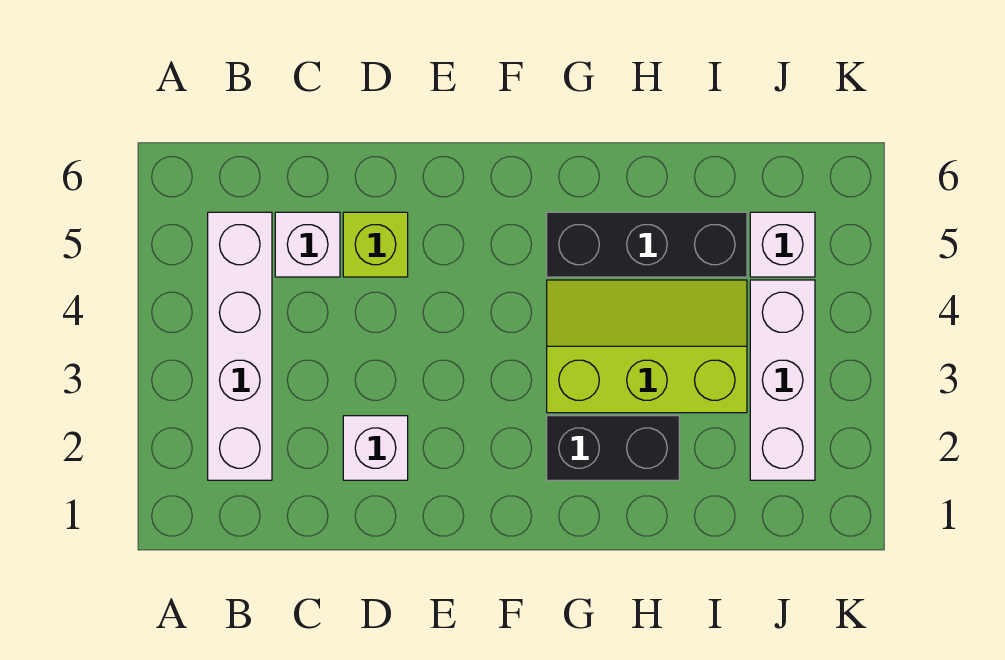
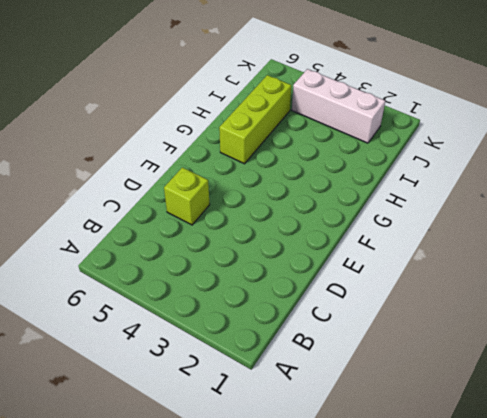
lime 1x3 brick [219,75,291,164] -> black 1x3 brick [547,212,747,277]
none -> white 1x4 brick [208,212,272,480]
none -> white 1x1 brick [275,212,340,277]

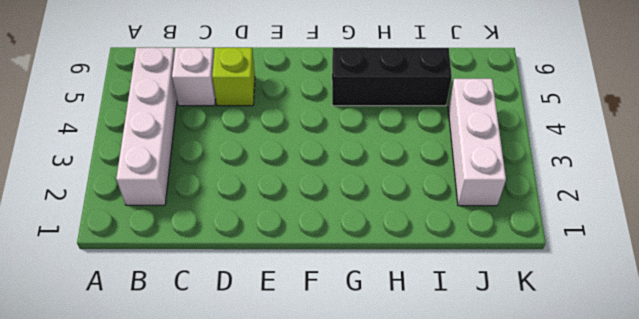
none -> white 1x1 brick [343,416,408,480]
none -> black 1x2 brick [547,416,679,480]

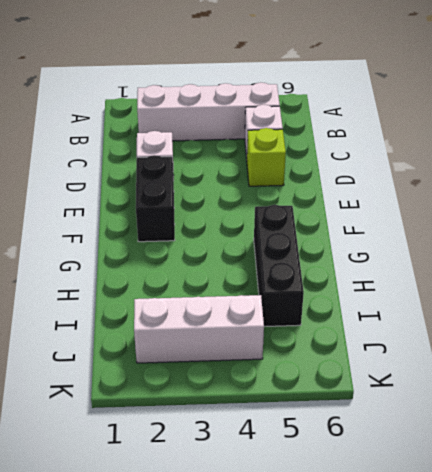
black 1x2 brick [136,155,175,242] -> black 1x2 brick moved to [547,416,679,480]
none -> lime 2x3 slope [547,280,747,413]
none -> white 1x1 brick [750,212,815,277]

